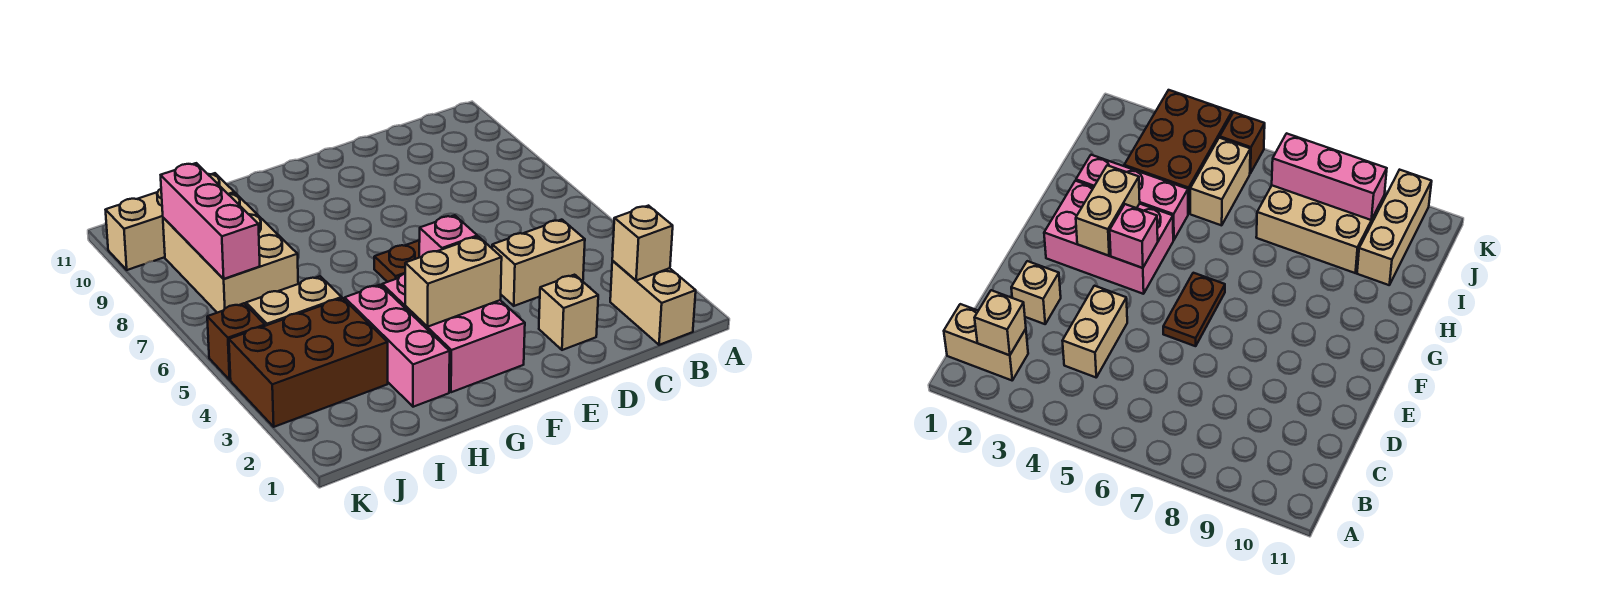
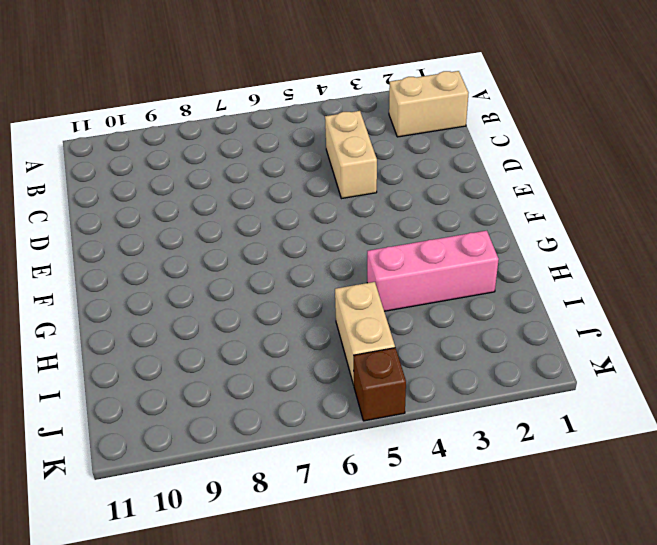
none -> tan 1x1 brick [539,275,598,350]
none -> brown 1x2 plate [374,240,420,282]
none -> pink 2x3 brick [382,274,525,392]

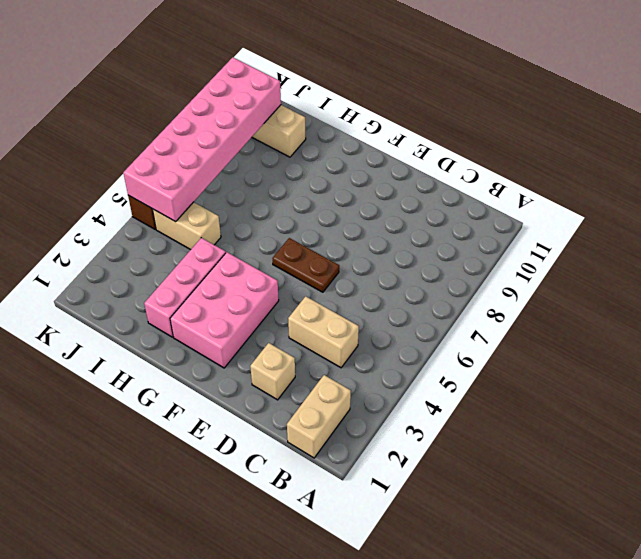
pink 2x6 brick [123,57,281,222] -> pink 1x3 brick [161,163,260,279]
none -> brown 2x3 brick [229,298,388,427]
none -> tan 2x3 brick [163,193,298,313]
none -> tan 1x1 brick [612,206,673,280]

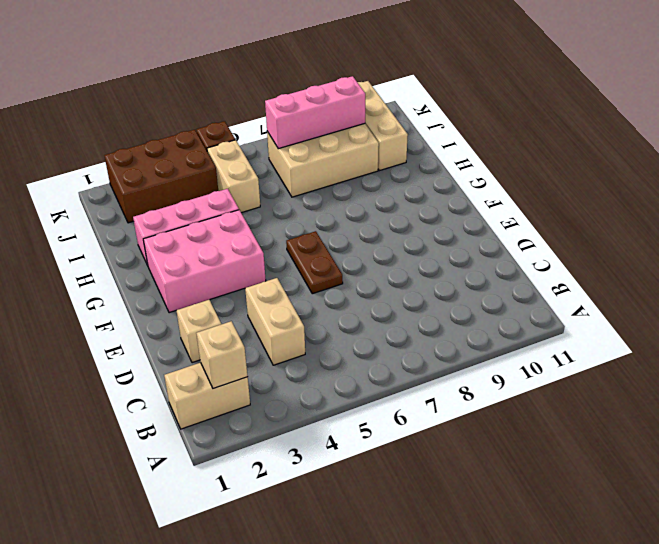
brown 2x3 brick [104,130,218,223] -> brown 2x3 brick turned to [229,298,388,427]
none -> tan 1x2 brick [405,237,502,327]
none -> pink 1x1 brick [419,215,477,257]

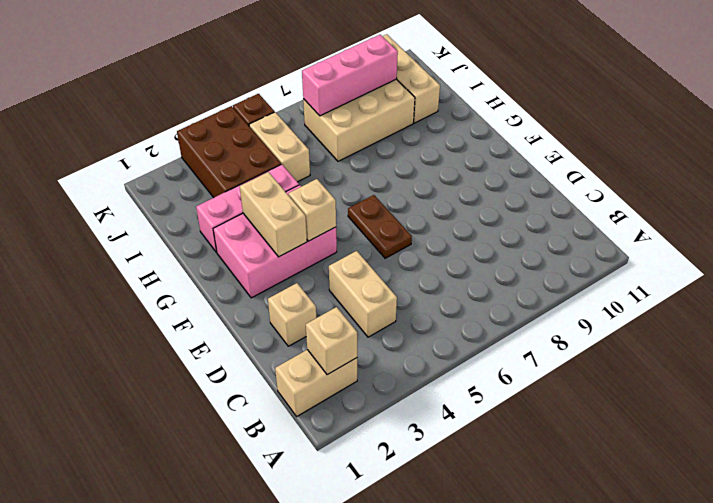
tan 1x1 brick [289,179,336,241] -> pink 1x1 brick [419,215,477,257]

